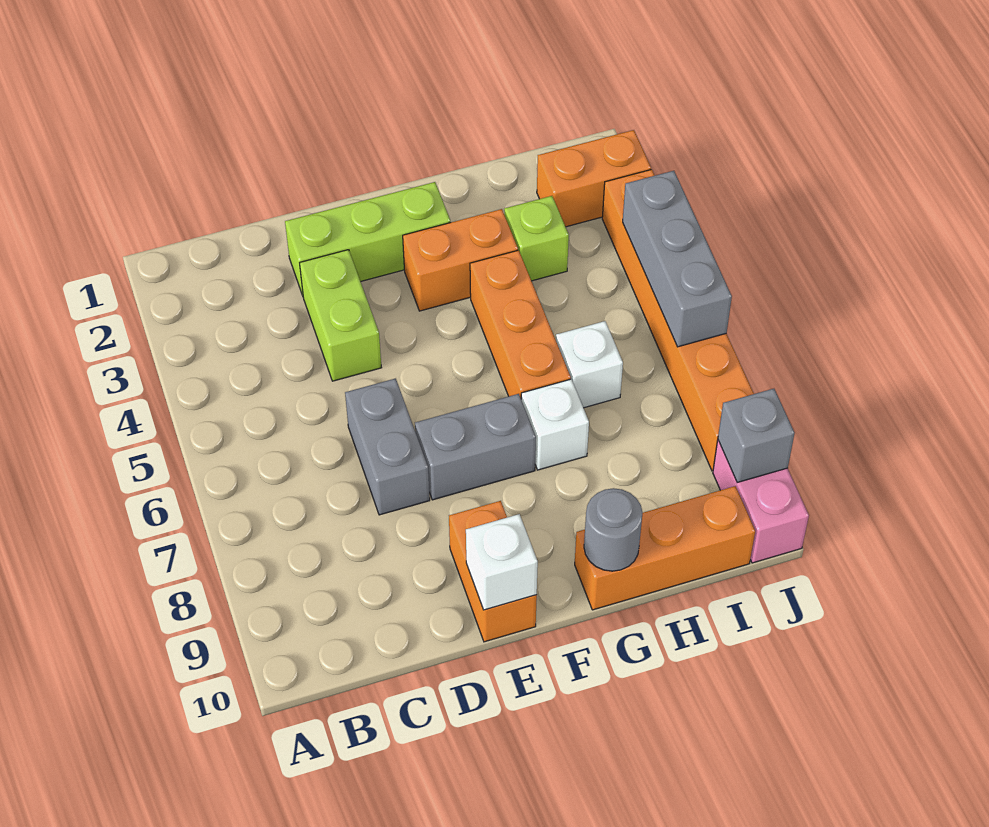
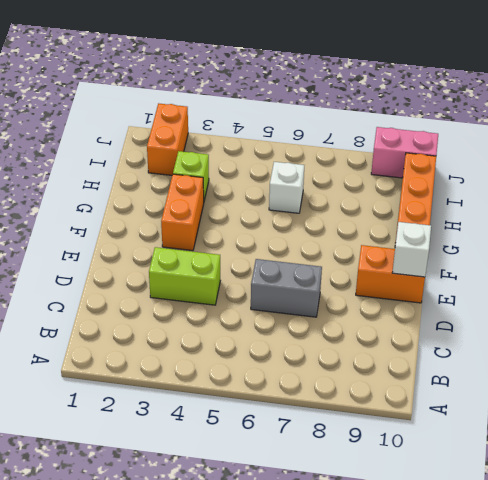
none -> lime 1x3 brick [285,182,451,295]
none -> grey 1x2 brick [415,394,536,500]
none -> orange 1x3 brick [470,250,571,398]

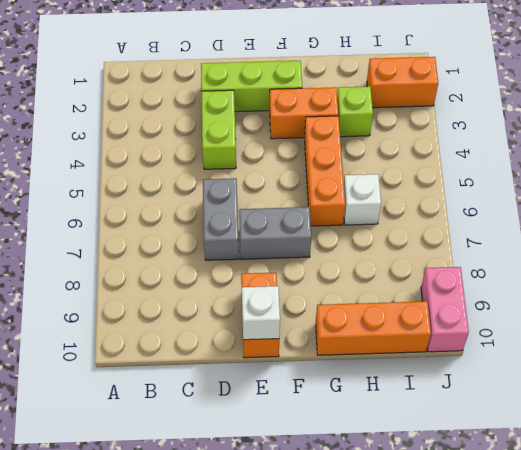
none -> white 1x1 brick [521,379,589,470]
none -> orange 1x6 brick [602,169,754,471]
none -> grey 1x1 round brick [584,488,643,571]

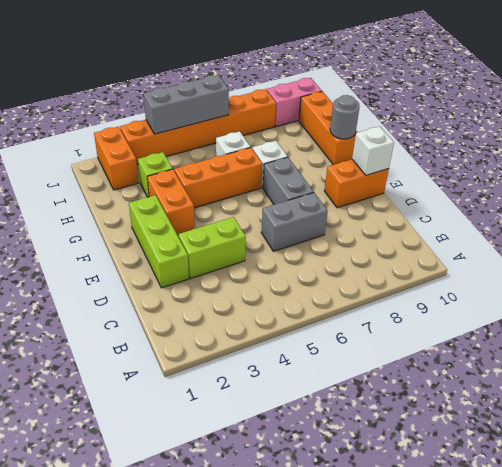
none -> grey 1x1 brick [718,389,795,482]

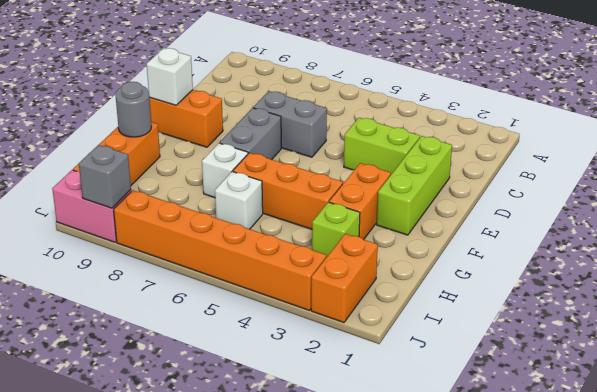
none -> grey 1x3 brick [623,171,732,347]

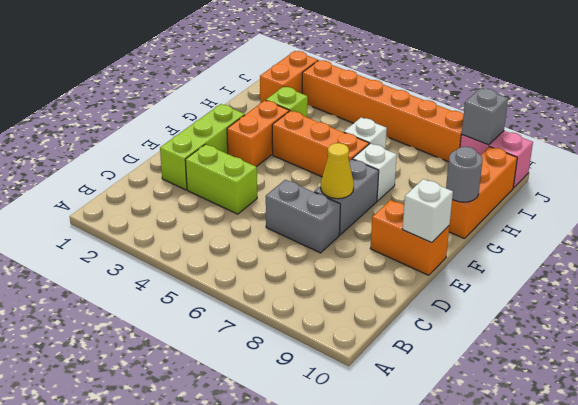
yellow 1x1 cone [321,143,354,199] -> none
none -> grey 1x3 brick [623,171,732,347]

